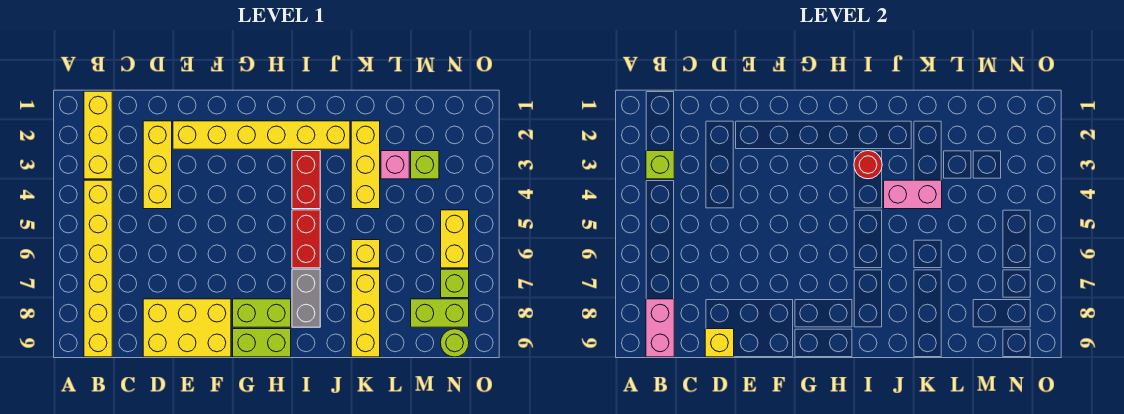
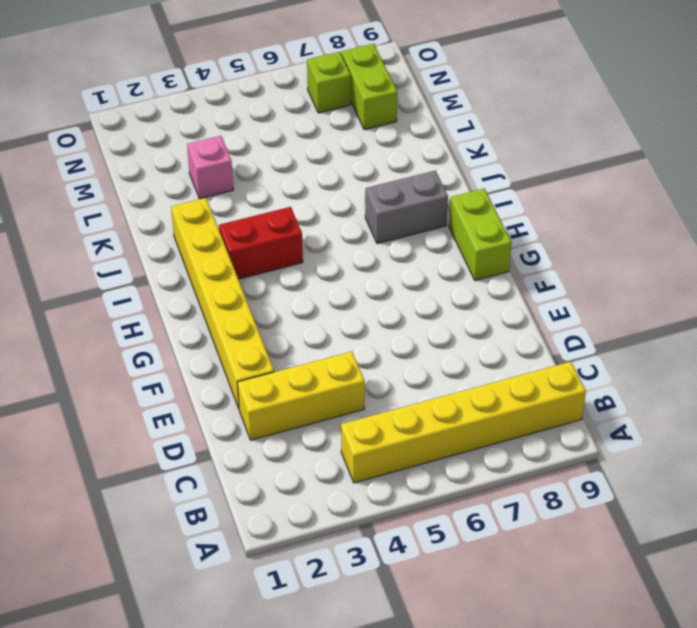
none -> yellow 1x3 brick [84,91,112,179]
none -> yellow 2x3 brick [143,299,231,357]
none -> lime 1x2 brick [233,299,291,327]

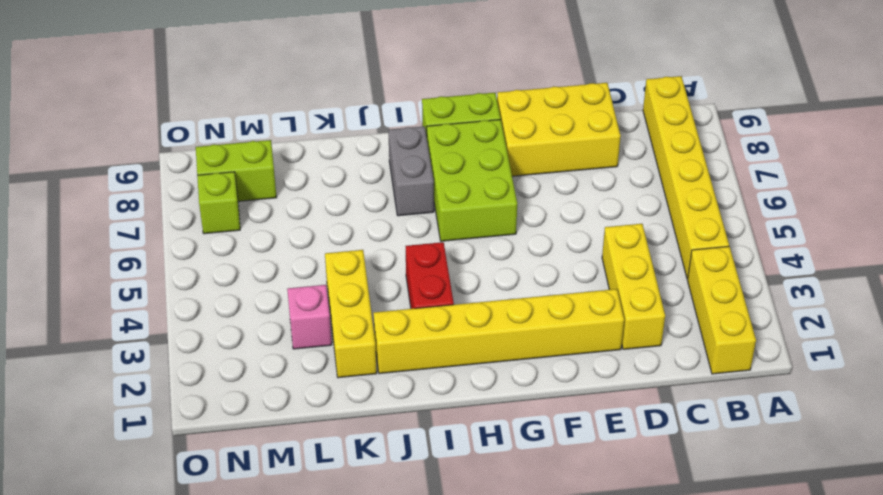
lime 2x3 brick [427,120,517,241] -> lime 1x2 brick [233,299,291,327]
none -> red 1x2 brick [292,210,320,268]
none -> yellow 1x1 brick [351,240,380,268]
none -> yellow 1x3 brick [351,269,380,357]

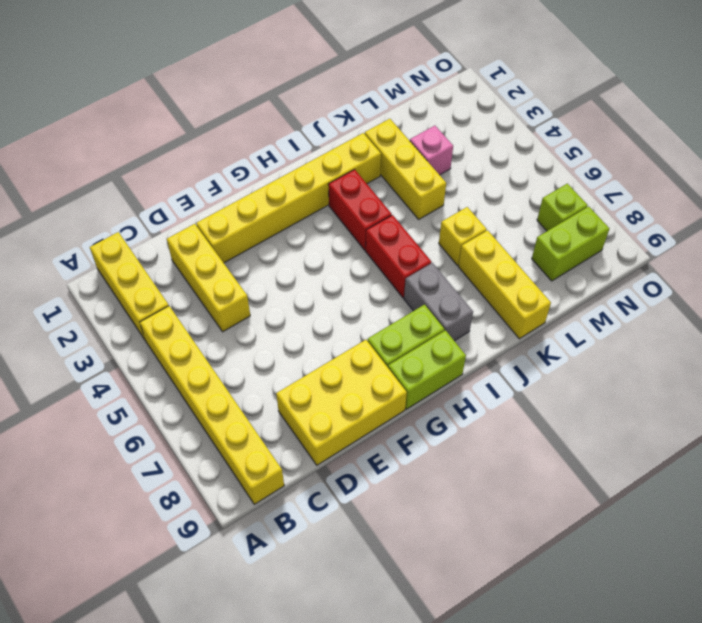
none -> lime 1x1 brick [411,151,439,179]
none -> yellow 1x2 brick [441,210,469,268]
none -> lime 1x1 round brick [441,329,469,357]

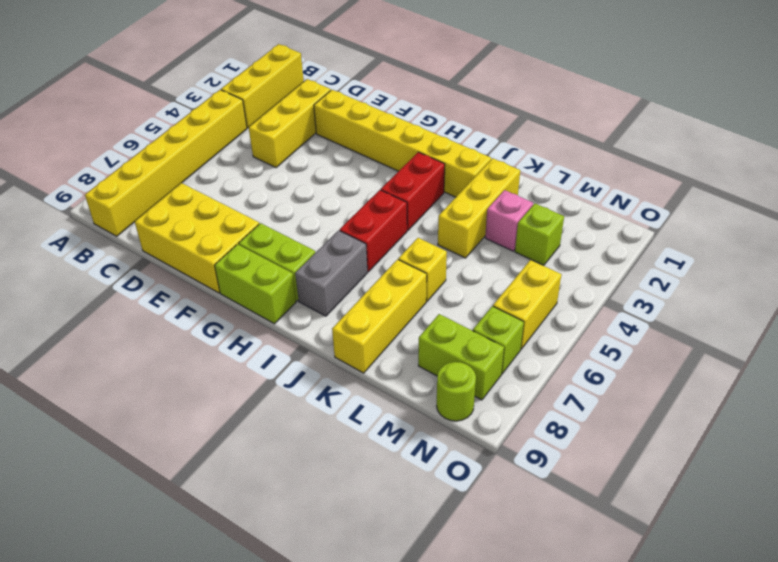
none -> lime 1x1 brick [646,151,674,179]
none -> pink 1x2 brick [646,299,674,357]
none -> yellow 1x1 brick [705,329,734,357]

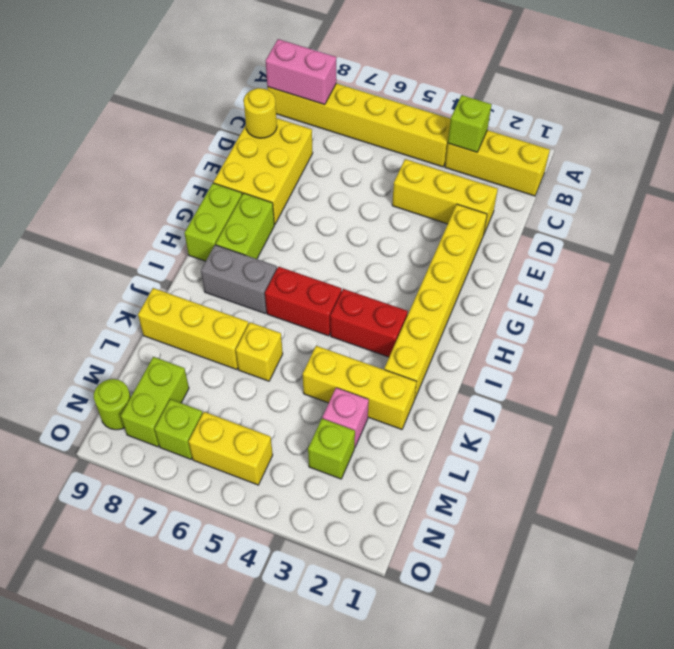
yellow 1x1 round brick [244,88,277,138] -> yellow 1x1 brick [705,329,734,357]
none -> red 1x1 round brick [854,151,882,179]
none -> pink 1x2 brick [884,180,942,209]

